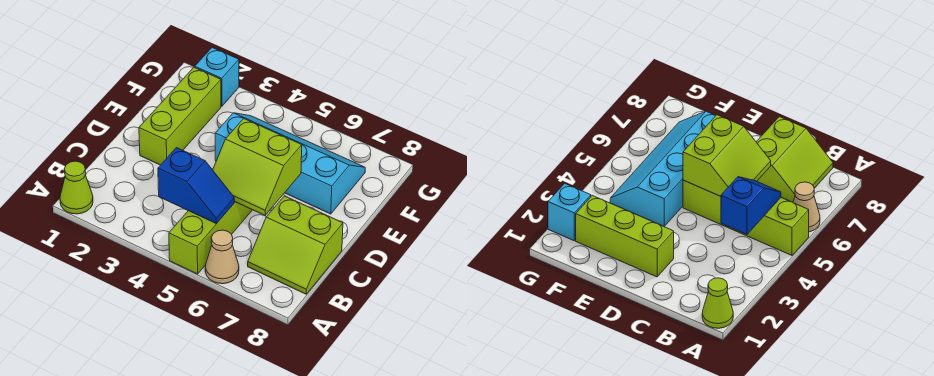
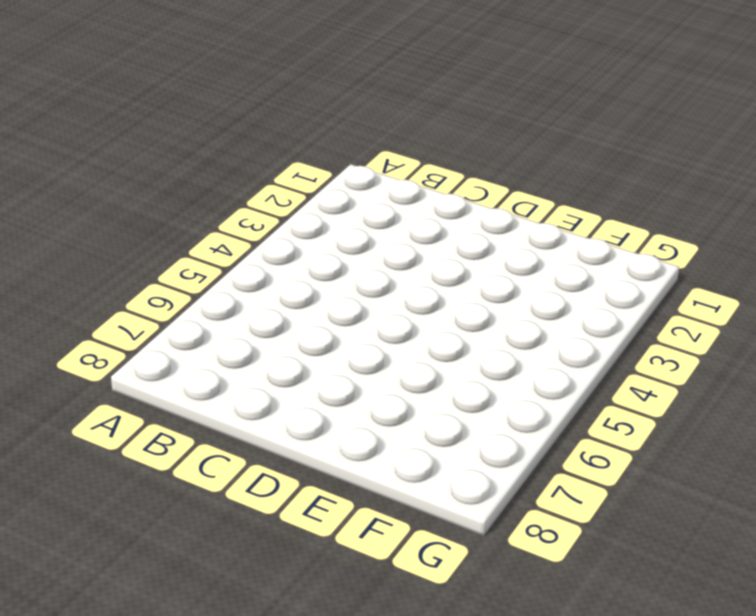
none -> lime 1x1 cone [60,161,93,214]
none -> lime 1x4 brick [169,201,252,274]

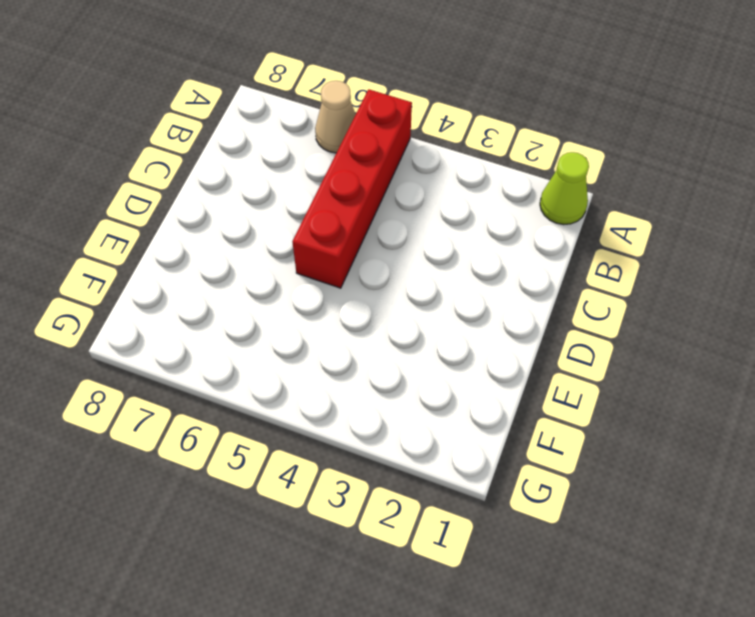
red 1x4 brick [292,89,412,288] -> lime 1x4 brick [169,201,252,274]
none -> lime 2x2 slope [248,196,343,294]
none -> lime 1x3 brick [139,67,221,165]

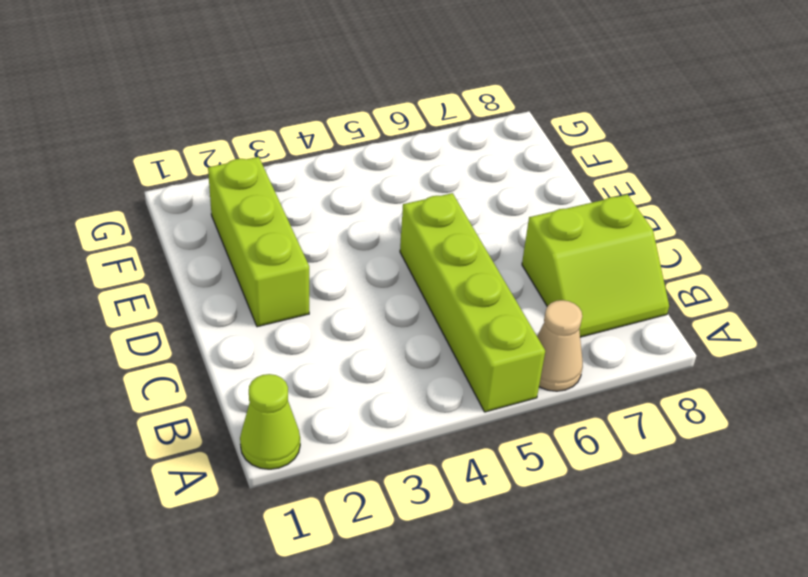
none -> cyan 2x4 slope [215,113,365,214]
none -> cyan 1x1 brick [195,47,239,106]

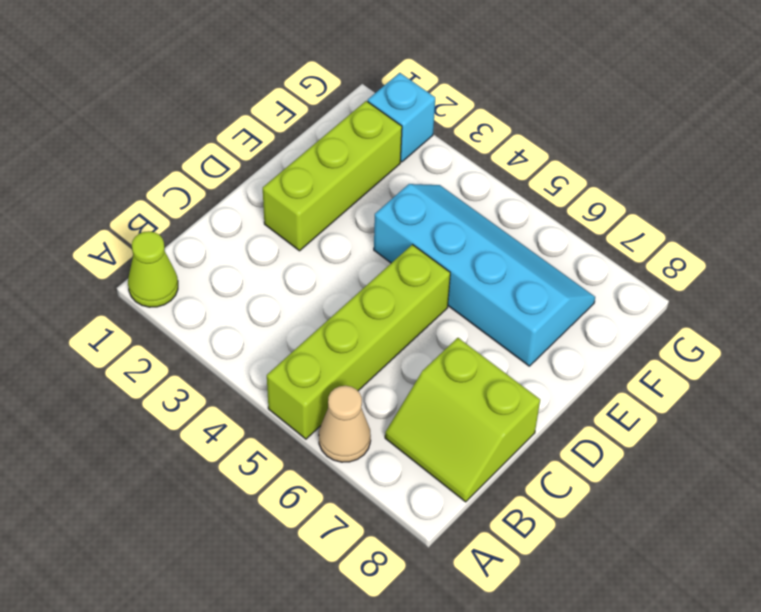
none -> blue 1x2 slope [158,148,234,224]
none -> lime 2x2 slope [213,119,302,216]

